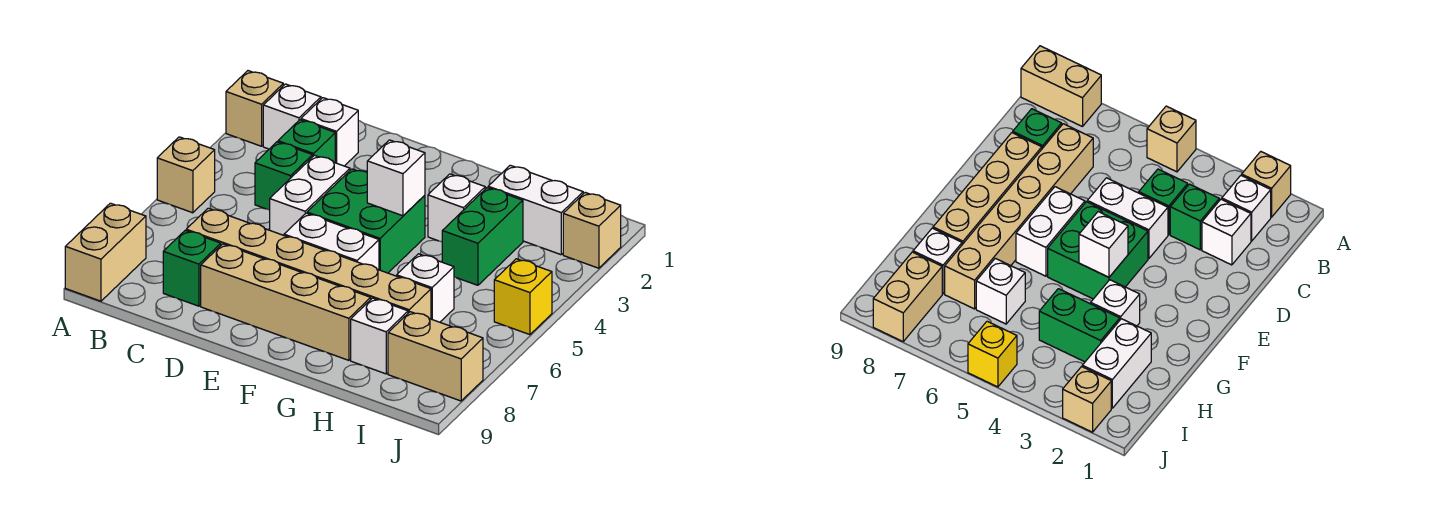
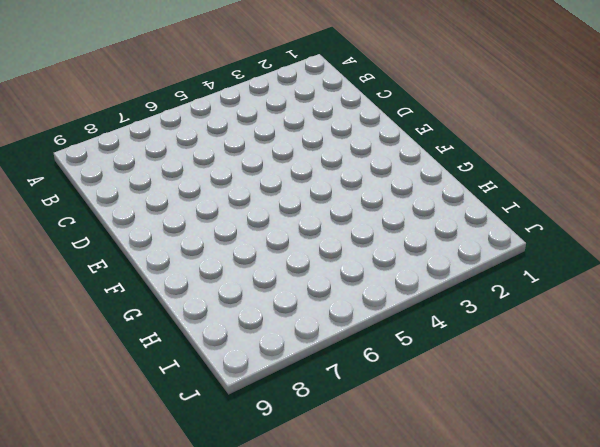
none -> tan 1x1 brick [226,71,283,146]
none -> tan 1x1 brick [157,137,215,213]
none -> tan 1x2 brick [65,203,146,301]

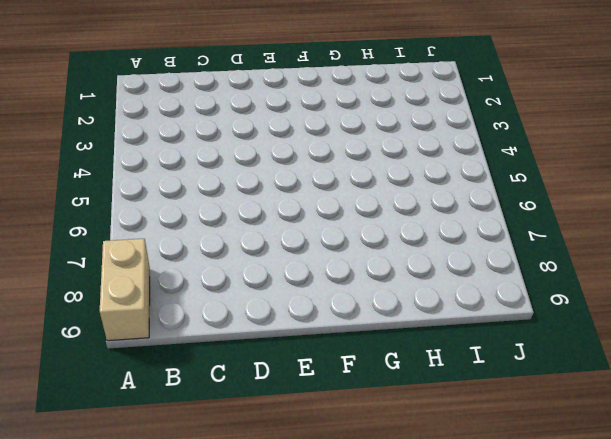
none -> tan 1x1 brick [226,71,283,146]
none -> tan 1x1 brick [157,137,215,213]
none -> white 1x1 brick [263,84,321,149]

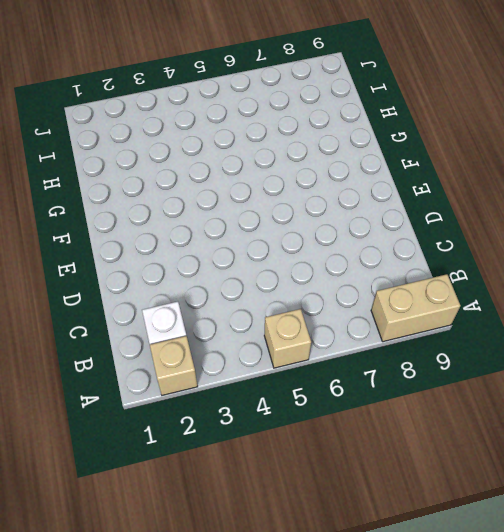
none -> white 1x1 brick [301,98,358,166]
none -> green 1x1 brick [278,120,335,163]
none -> green 1x1 brick [255,142,313,210]

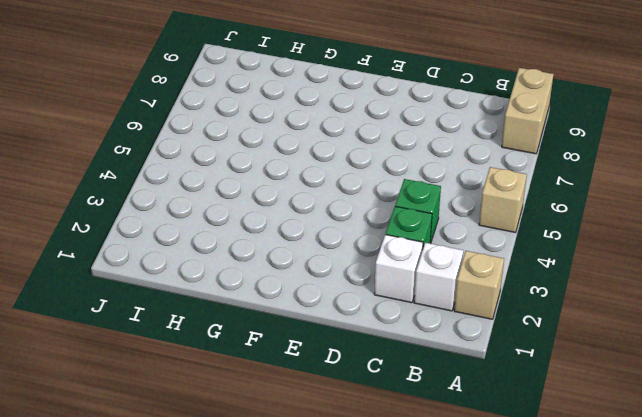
none -> tan 1x6 brick [186,208,431,319]
none -> green 1x1 brick [163,230,221,306]
none -> white 1x2 brick [270,155,350,235]

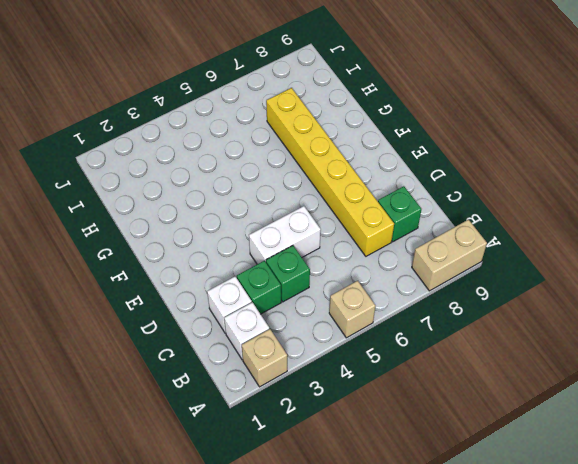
yellow 1x6 brick [266,88,394,256] -> tan 1x6 brick [186,208,431,319]
none -> tan 1x4 brick [201,244,371,360]
none -> green 2x2 brick [307,169,425,273]
none -> white 1x2 brick [284,213,379,270]

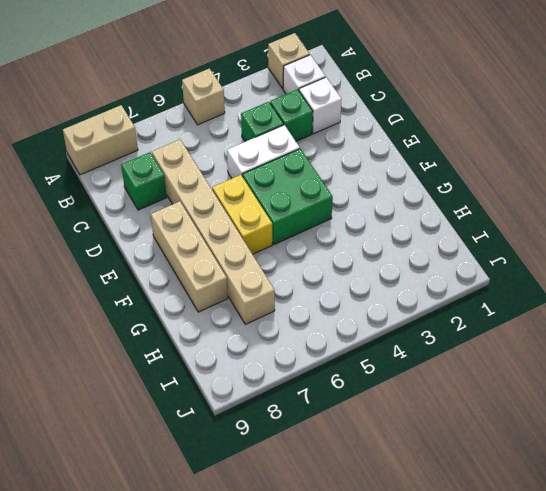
yellow 1x2 brick [212,175,272,254] -> white 1x2 brick [284,213,379,270]
tan 1x3 brick [151,201,228,312] -> tan 1x4 brick [201,244,371,360]
none -> white 1x1 brick [428,174,485,242]
none -> white 1x2 brick [488,165,583,255]
none -> green 1x2 brick [442,187,523,285]

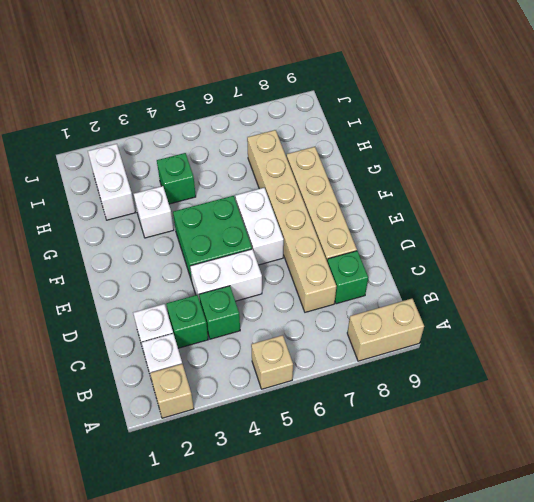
green 1x1 brick [157,153,196,204] -> green 1x2 brick [442,187,523,285]
none -> white 1x1 brick [397,254,454,322]
none -> white 1x1 brick [351,298,408,374]
none -> tan 1x2 brick [388,312,483,401]

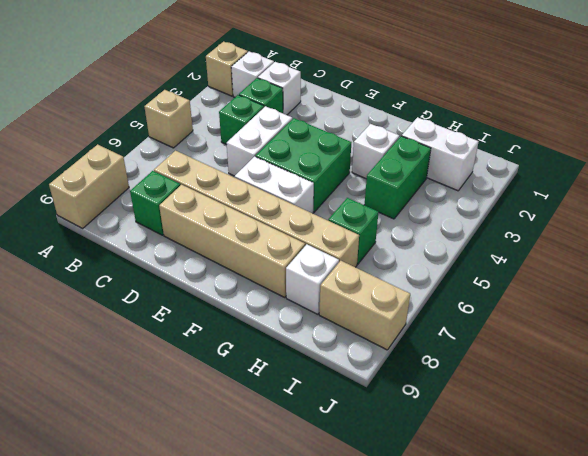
green 1x1 brick [328,198,378,264] -> white 1x1 brick [397,254,454,322]
none -> tan 1x1 brick [563,192,621,268]
none -> yellow 1x1 brick [494,259,552,335]
none -> white 1x1 brick [367,140,425,216]

